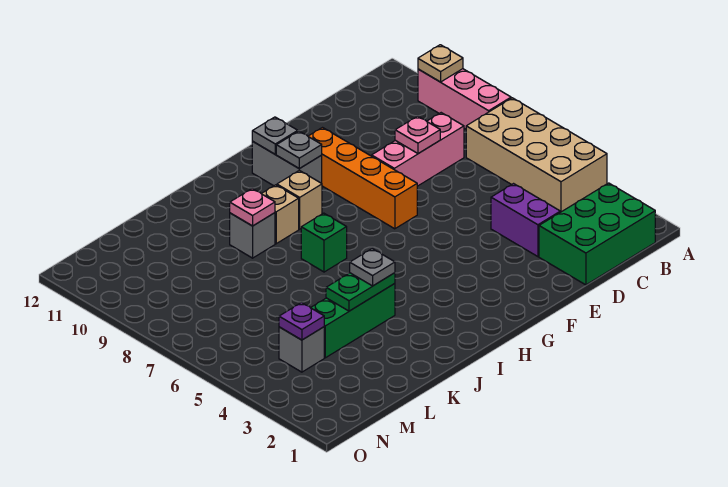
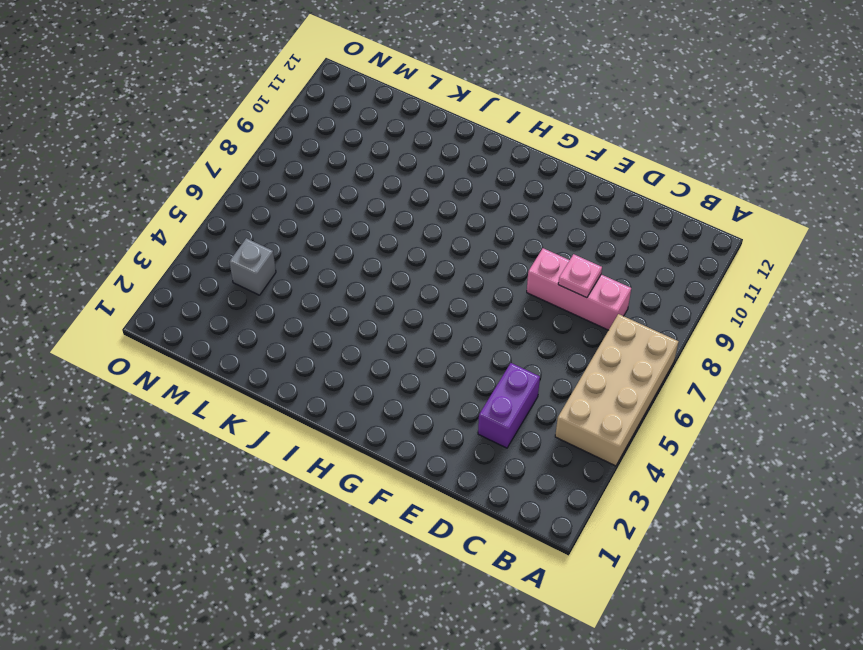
none -> pink 1x3 brick [418,69,511,129]
none -> green 2x3 brick [539,183,655,285]
none -> orange 1x4 brick [308,128,417,229]

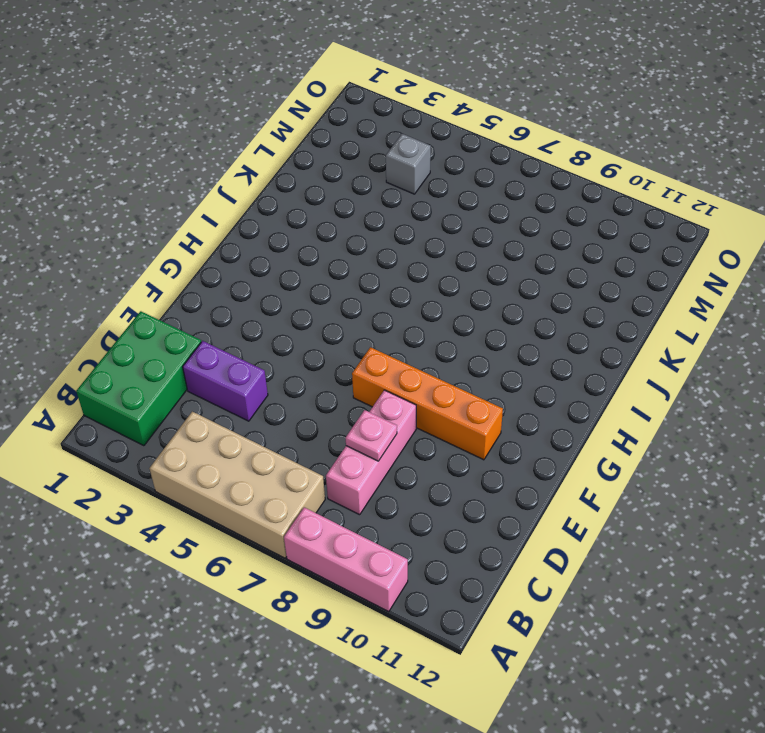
none -> grey 1x2 brick [252,142,322,186]
none -> tan 1x1 brick [277,170,322,229]
none -> green 1x1 brick [301,213,347,272]

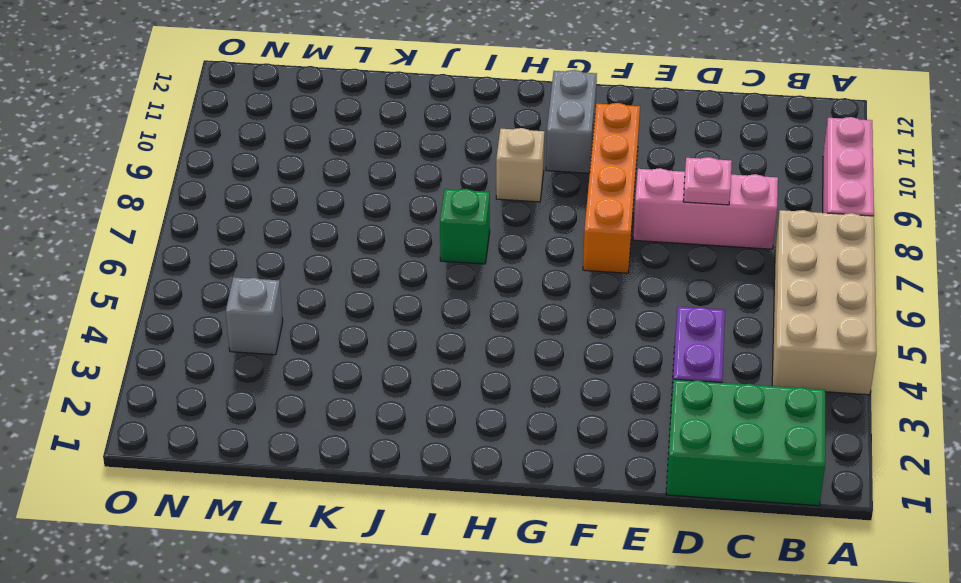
none -> tan 1x1 brick [261,185,299,244]
none -> green 1x3 brick [311,284,395,358]
none -> grey 1x1 brick [230,213,275,258]

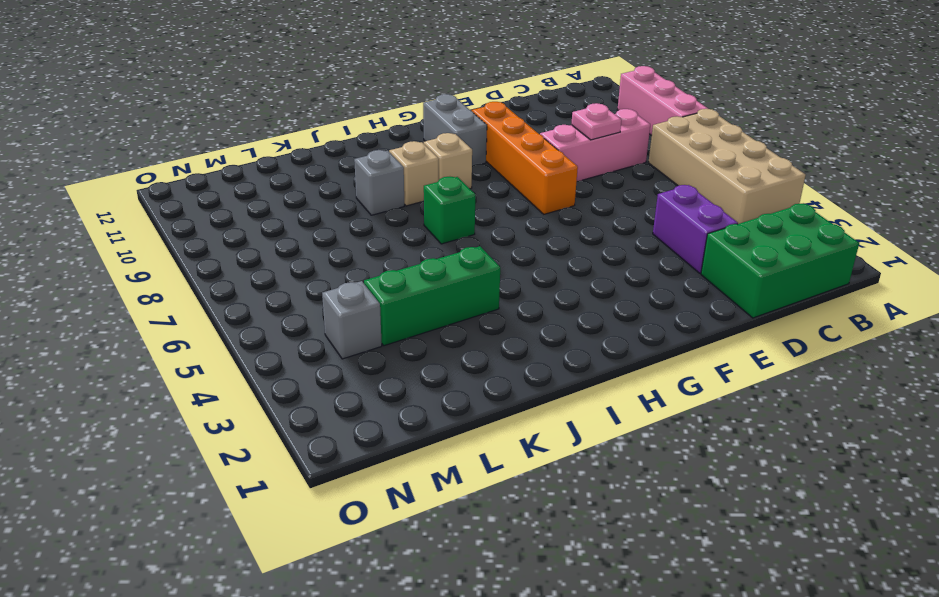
none -> tan 1x1 plate [418,45,463,82]
none -> grey 1x1 plate [276,131,322,169]
none -> grey 1x1 plate [252,117,298,154]

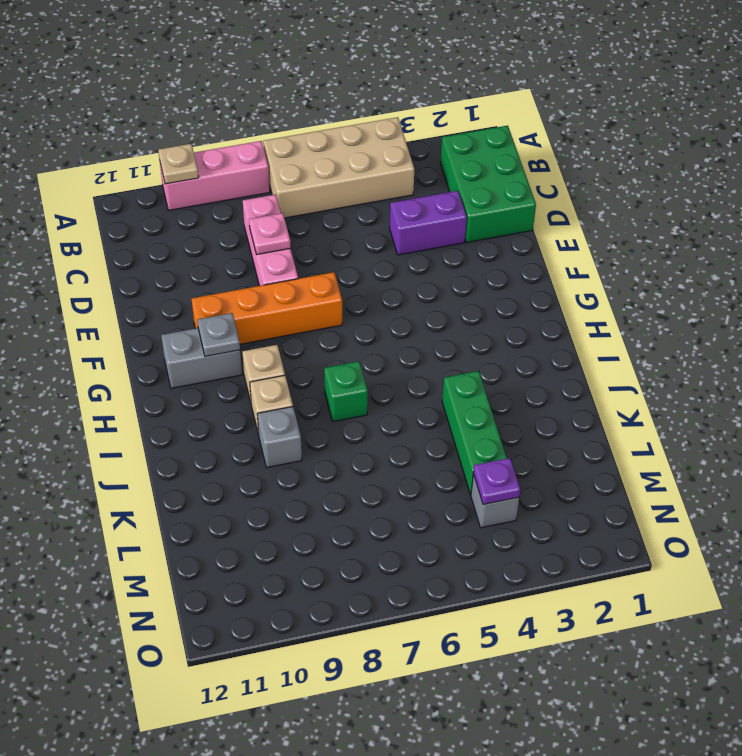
none -> grey 1x1 plate [252,117,298,154]
none -> green 1x2 plate [326,273,395,311]
none -> pink 1x1 plate [230,189,275,226]

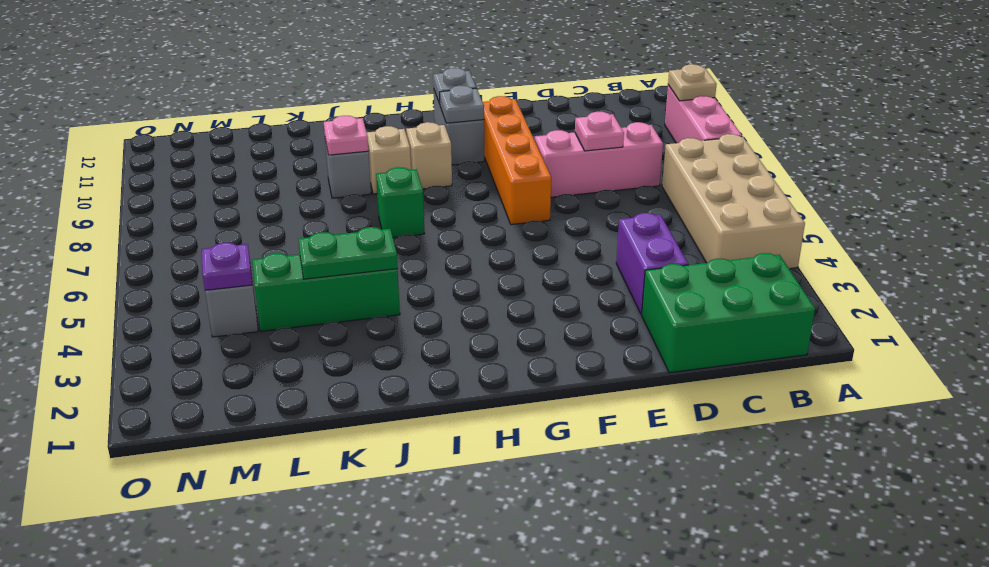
none -> grey 1x1 plate [350,249,395,286]

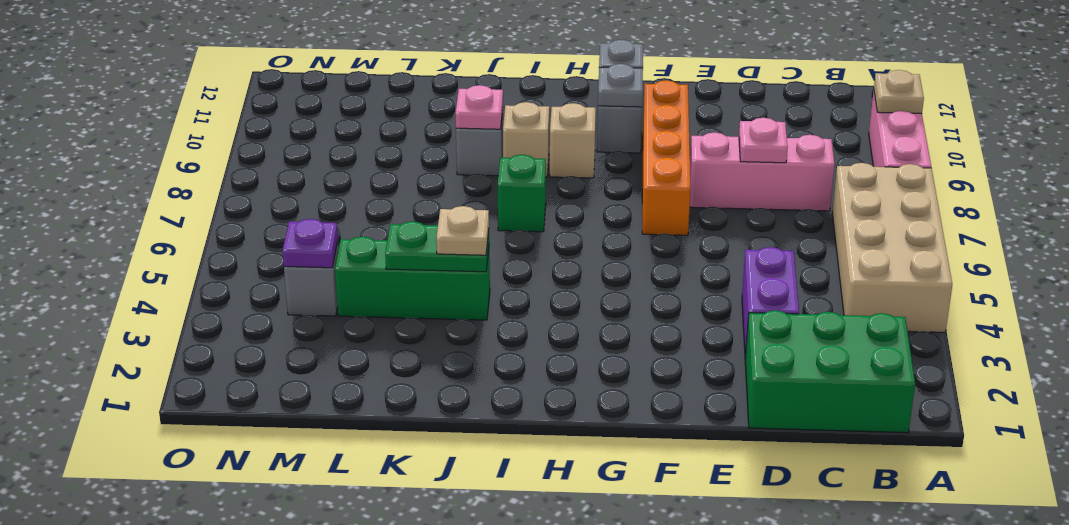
tan 1x1 plate [436,206,489,255] -> grey 1x1 plate [350,249,395,286]

